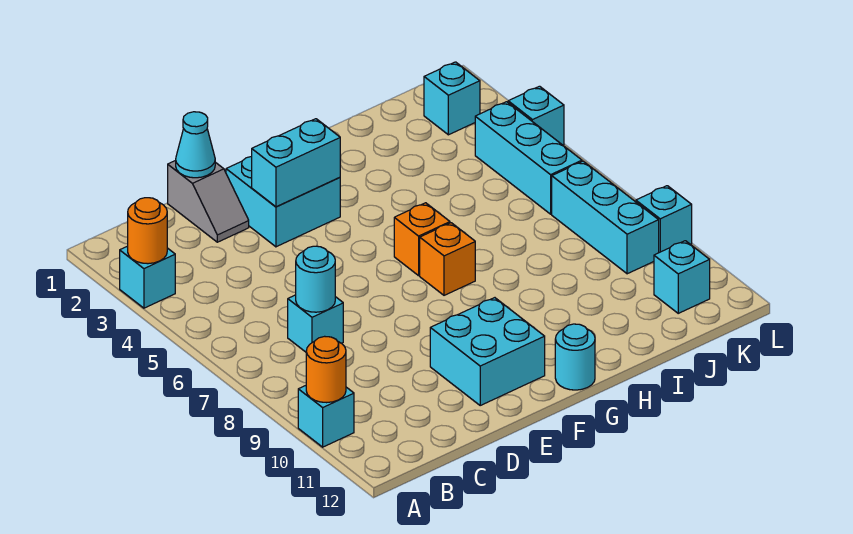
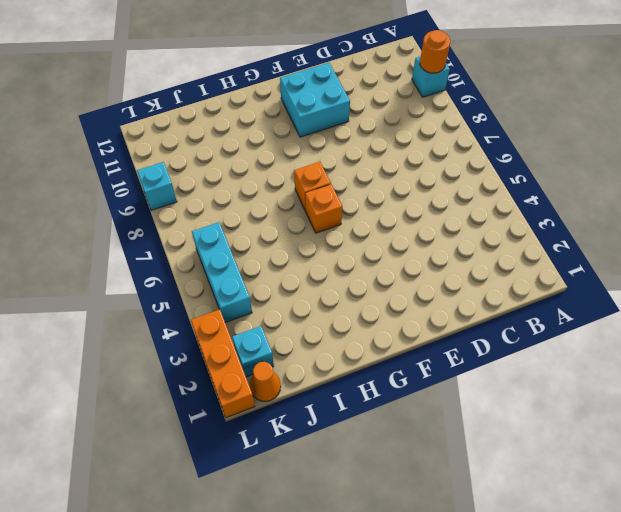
orange 1x1 cone [250,362,281,401] -> none
orange 1x3 brick [191,309,255,418] -> none
none -> cyan 1x1 brick [120,246,175,308]
none -> cyan 1x1 brick [288,295,343,352]
none -> grey 1x2 slope [168,160,249,242]

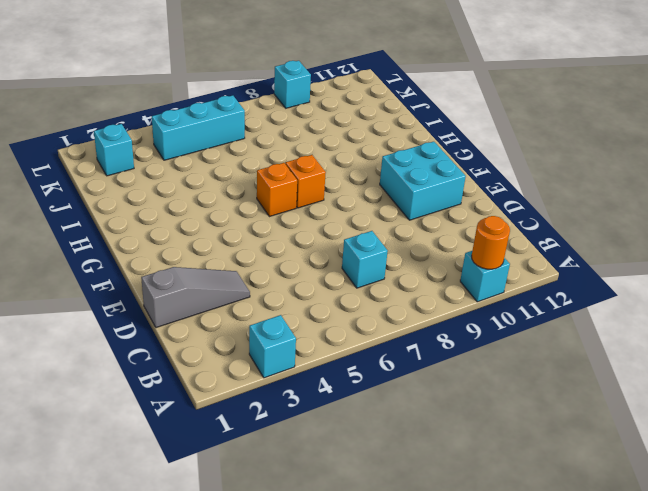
grey 1x3 slope [141,267,250,328] -> grey 1x2 slope [168,160,249,242]
none -> cyan 2x2 brick [226,156,340,247]
none -> cyan 1x1 round brick [555,324,595,390]
none -> cyan 1x3 brick [552,161,659,274]

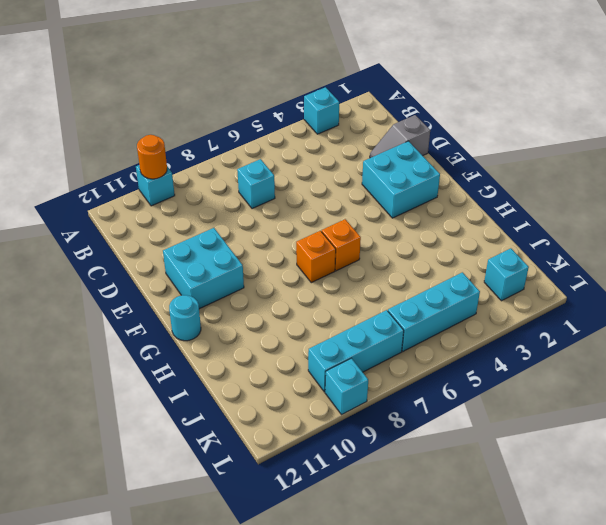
none -> cyan 1x1 brick [654,241,710,313]
none -> cyan 1x1 brick [508,86,564,145]
none -> orange 1x1 round brick [128,198,167,264]

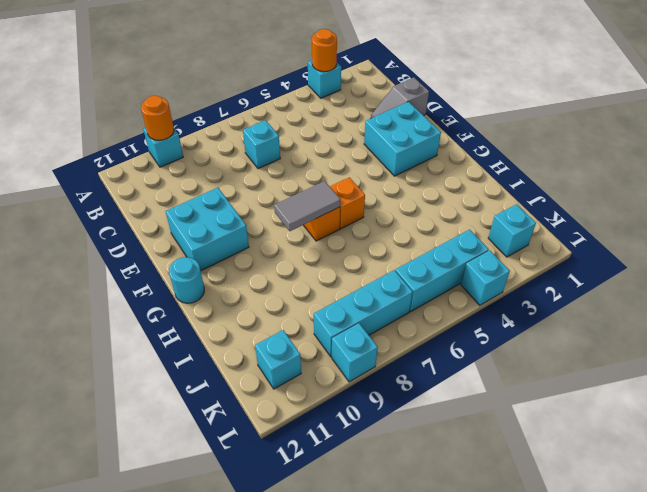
grey 1x2 tile [274,181,340,231] -> none
none -> cyan 1x1 round brick [296,246,335,312]
none -> cyan 1x1 cone [176,112,215,178]
none -> cyan 1x2 brick [252,119,340,207]

